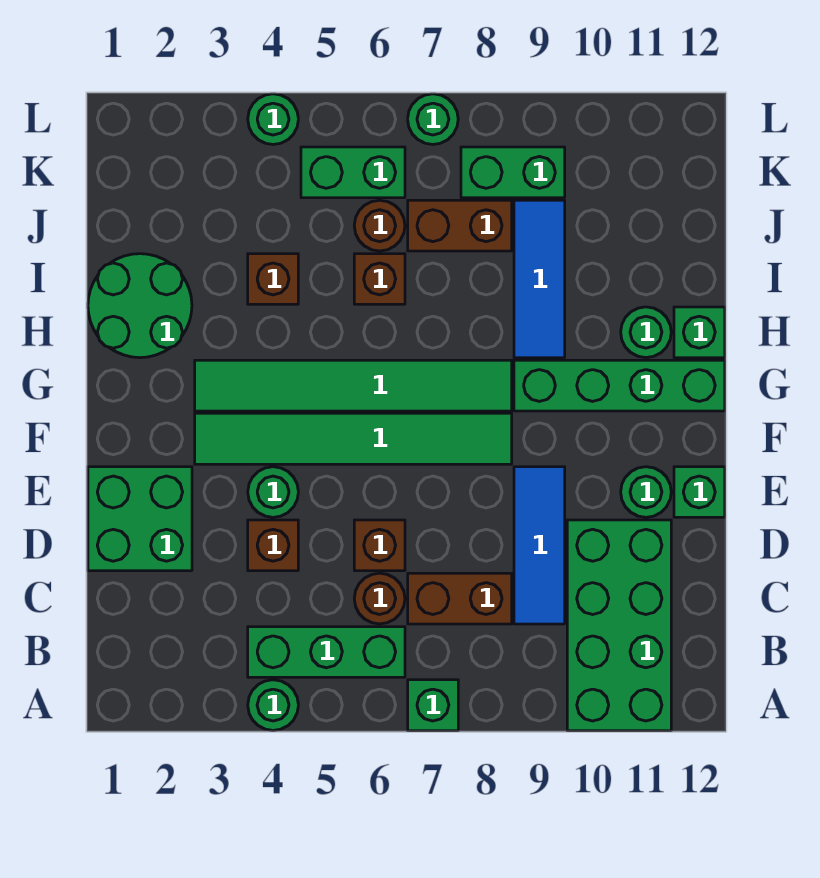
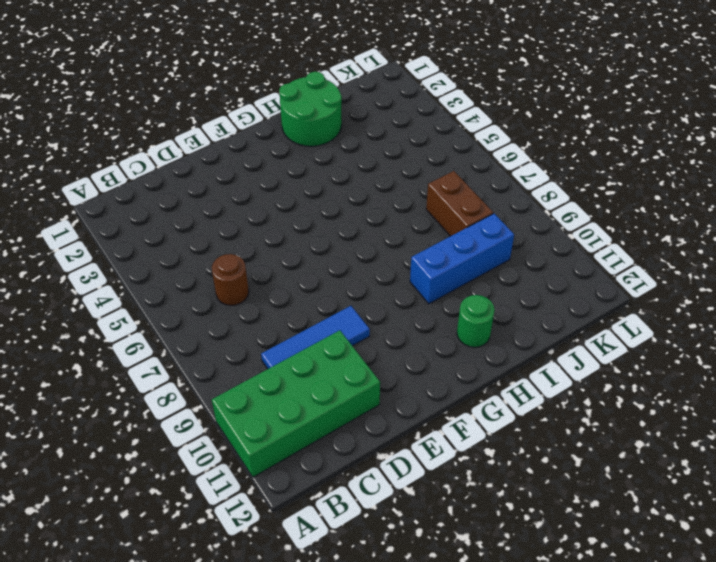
blue 1x3 brick [410,214,514,304] -> blue 1x3 tile [514,200,565,358]
none -> green 1x1 round brick [248,680,298,730]
none -> green 1x1 brick [408,680,458,731]
none -> green 1x3 brick [248,627,405,677]

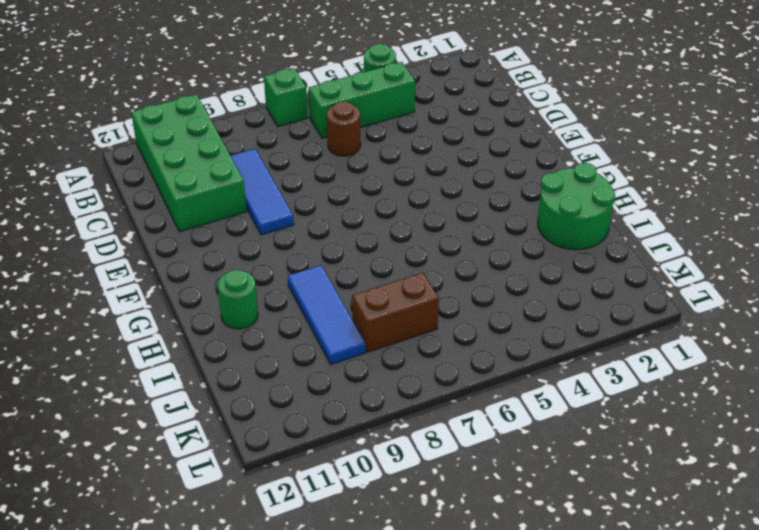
none -> brown 1x2 brick [408,573,512,624]
none -> green 2x2 brick [88,467,192,571]
none -> brown 1x1 brick [248,520,298,571]

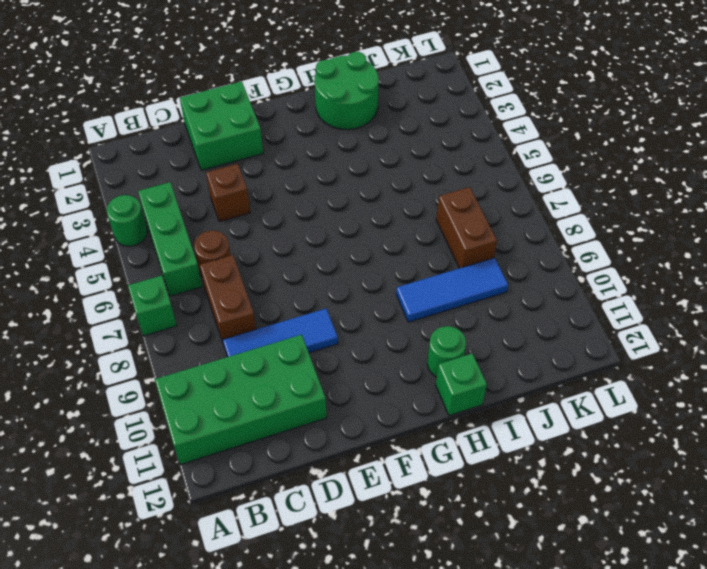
none -> brown 1x1 brick [354,520,405,571]
none -> green 1x1 round brick [248,467,298,517]
none -> green 1x1 round brick [621,467,671,517]

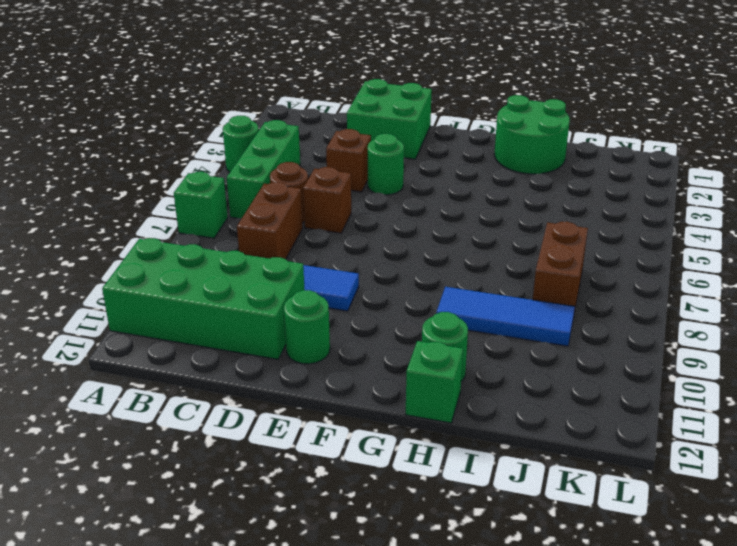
none -> green 1x1 brick [674,467,725,517]
none -> green 1x6 tile [195,413,512,464]
none -> green 1x6 tile [195,360,512,411]

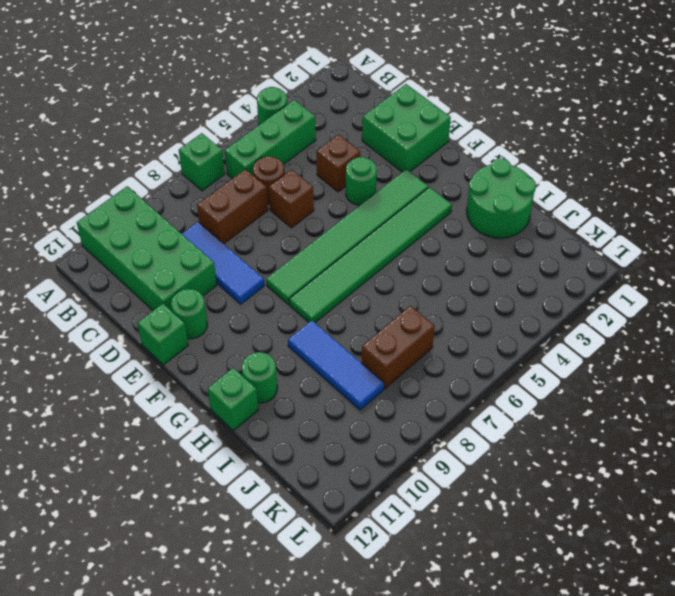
none -> green 1x4 brick [514,360,725,411]
none -> brown 1x1 brick [248,254,298,304]
none -> brown 1x1 brick [354,254,405,304]

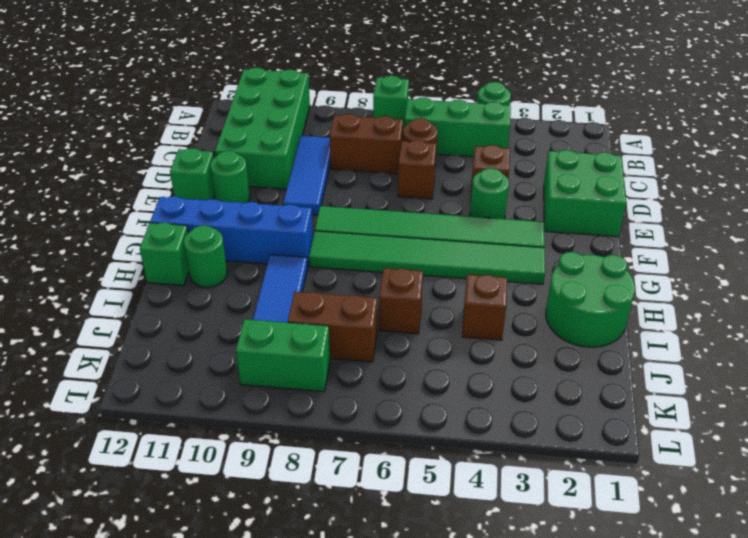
blue 1x4 brick [150,196,313,267] -> green 1x4 brick [514,360,725,411]
none -> brown 1x1 round brick [354,200,405,251]
none -> green 1x2 brick [301,147,405,198]
none -> green 1x1 round brick [248,94,298,145]

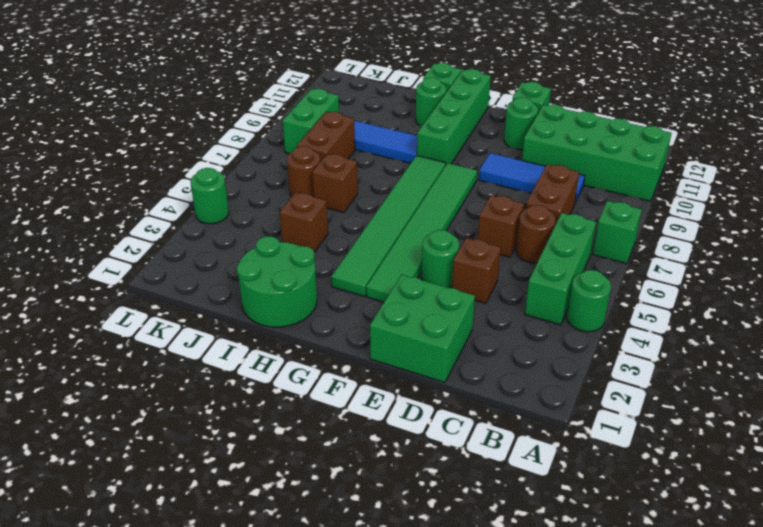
none -> green 1x2 brick [301,147,405,198]
none -> green 1x1 round brick [408,94,458,144]

